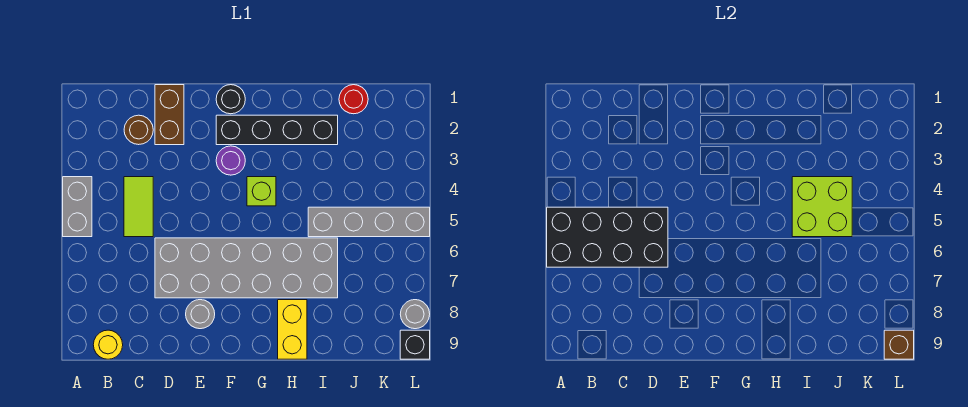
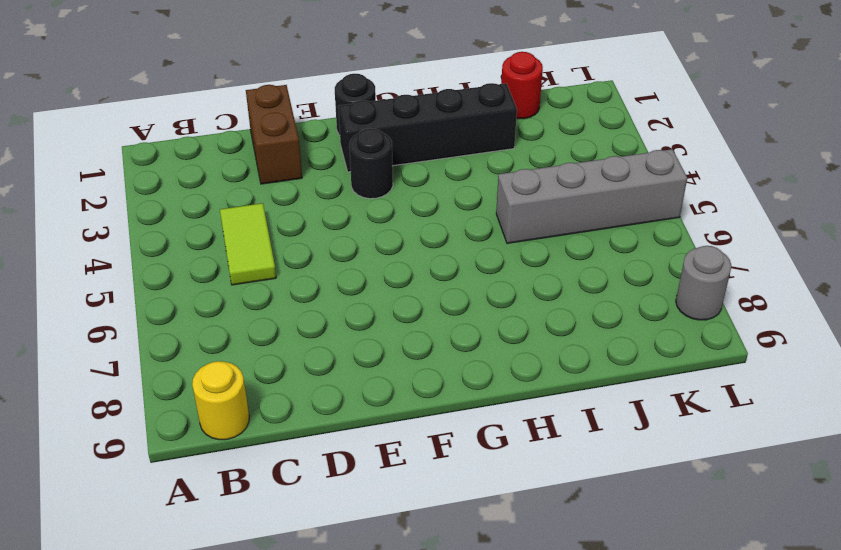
black 1x1 round brick [349,128,393,199] -> purple 1x1 round brick [216,146,245,175]
none -> grey 1x2 brick [63,177,92,237]
none -> brown 1x1 round brick [124,115,153,145]
none -> grey 2x6 brick [155,238,338,298]

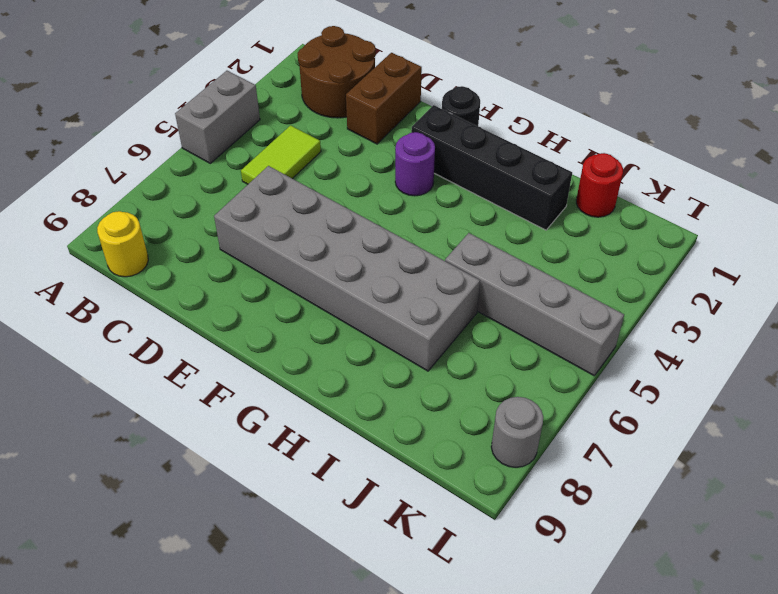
brown 2x2 round brick [298,26,376,118] -> brown 1x1 round brick [124,115,153,145]
none -> grey 1x1 round brick [186,300,215,329]
none -> lime 1x1 brick [247,177,276,206]
none -> yellow 1x2 brick [278,300,307,359]

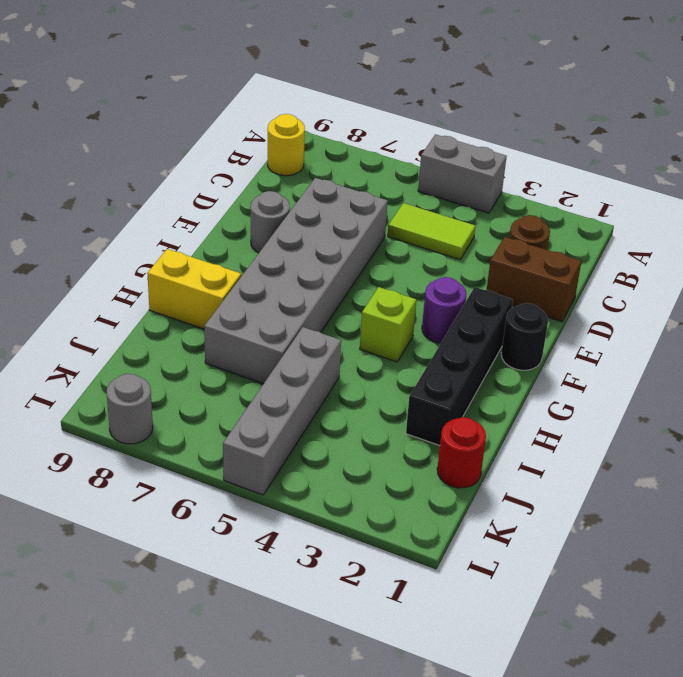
none -> black 1x1 brick [400,330,430,359]
none -> black 2x4 brick [547,207,668,267]
none -> lime 2x2 brick [792,177,852,237]

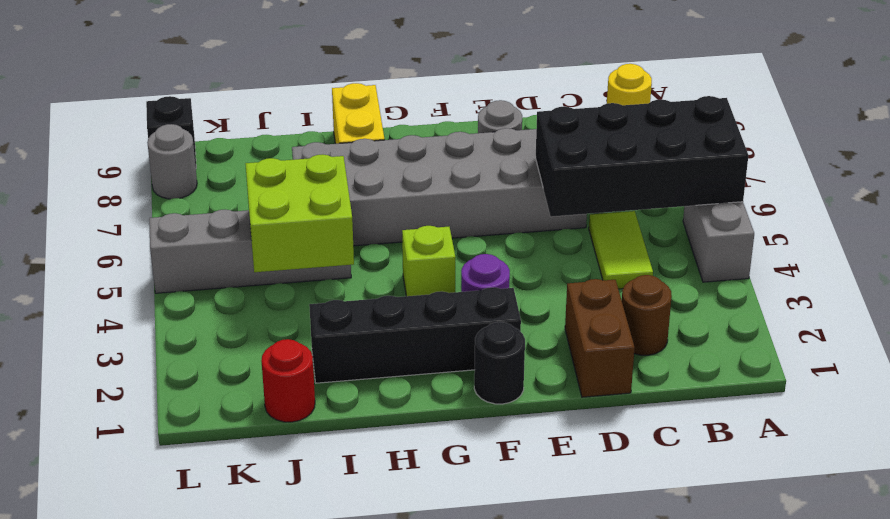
none -> brown 1x1 brick [884,330,914,359]

